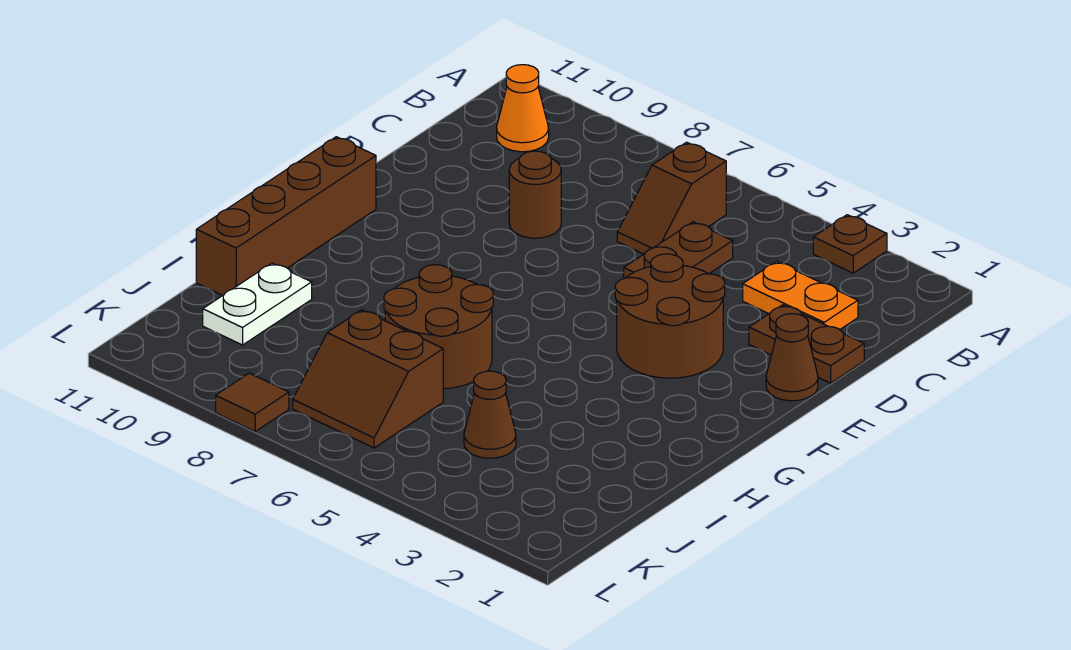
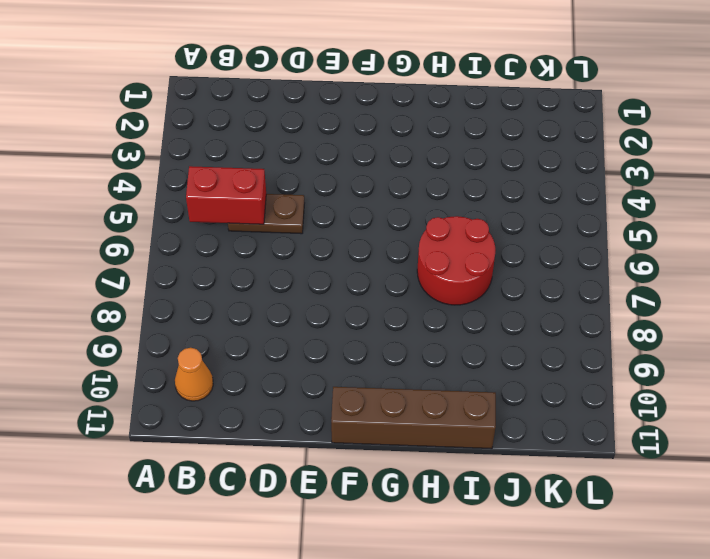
red 1x2 brick [186,166,266,224] -> none
red 2x2 round brick [417,216,496,305] -> brown 2x2 round brick [384,265,493,389]
none -> brown 1x1 plate [813,215,887,273]
none -> brown 1x2 slope [617,142,726,254]
none -> orange 1x2 plate [743,262,858,329]

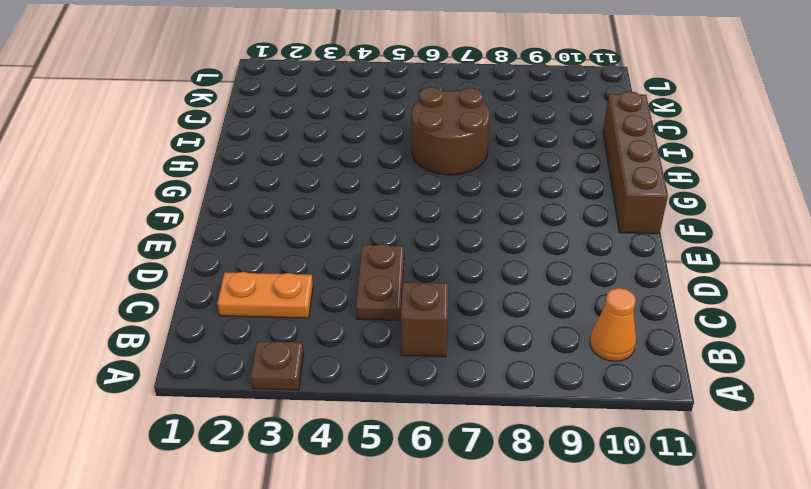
none -> brown 1x2 plate [749,305,864,383]
none -> brown 1x1 round brick [509,151,561,238]
none -> brown 1x1 cone [766,314,818,401]

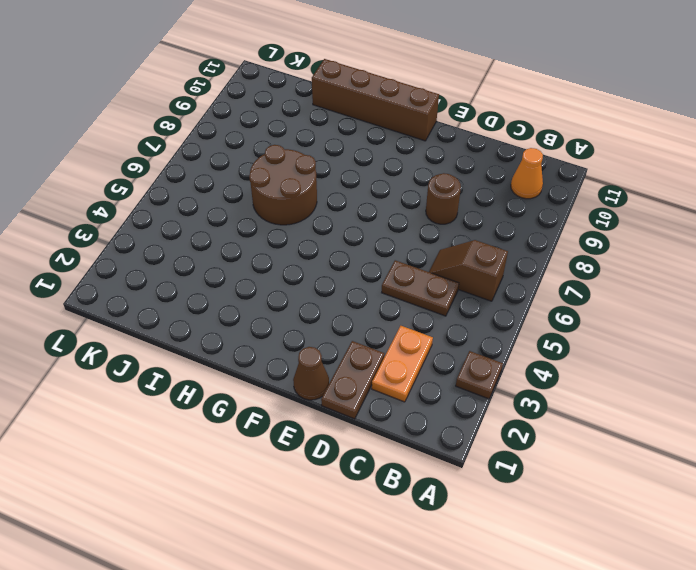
none -> brown 2x2 round brick [615,254,725,378]
none -> white 1x2 plate [203,263,312,345]
none -> brown 1x1 cone [464,371,516,458]

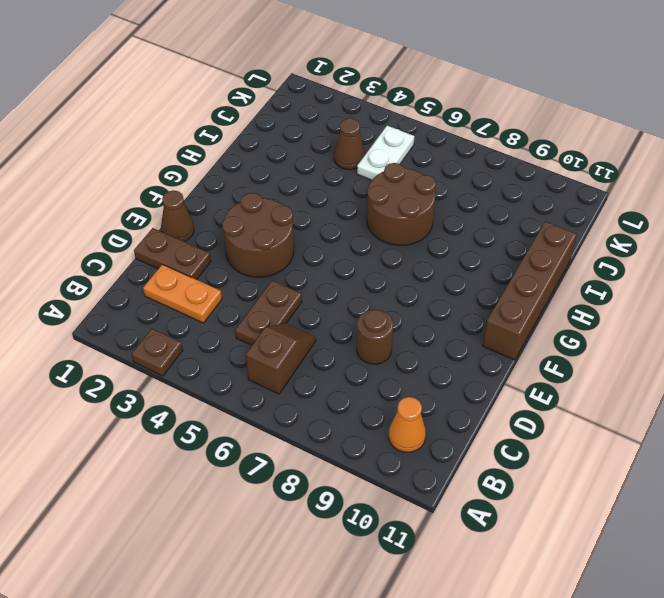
white 1x2 plate [357,126,414,180] -> white 1x2 plate moved to [203,263,312,345]
none -> brown 2x2 slope [293,310,443,448]
none -> brown 1x1 tile [216,373,289,431]

